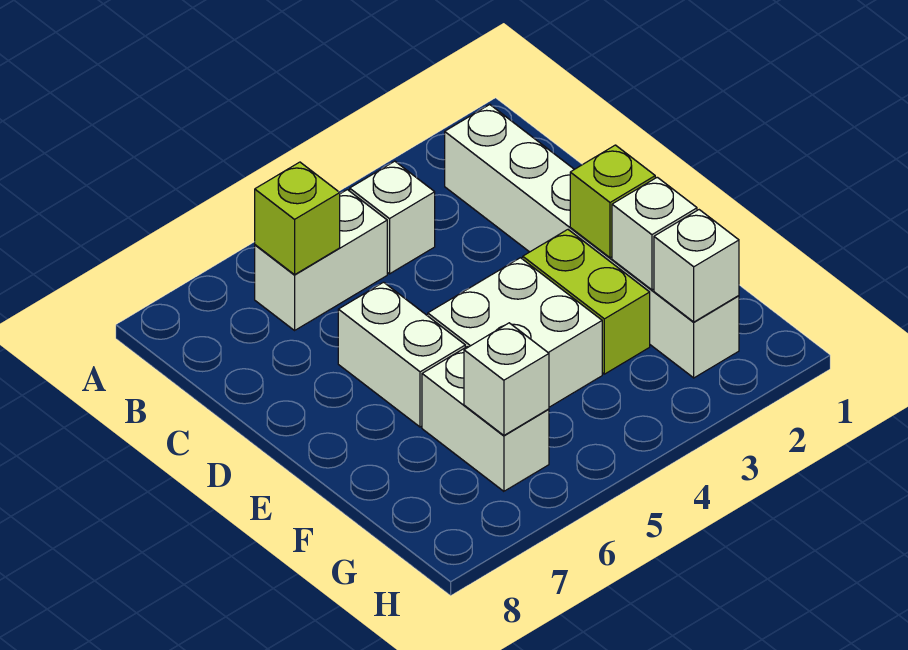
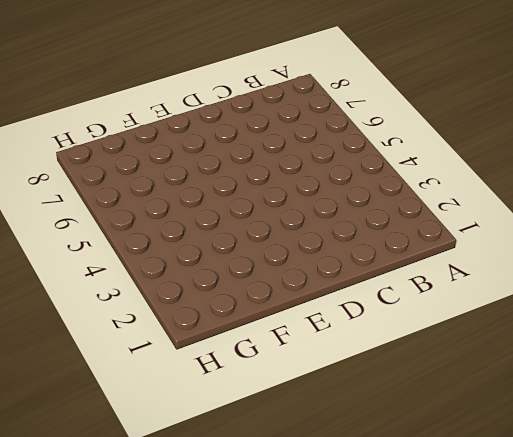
none -> white 1x6 brick [445,105,739,378]
none -> white 1x1 brick [350,161,435,274]
none -> white 1x2 brick [255,190,387,330]

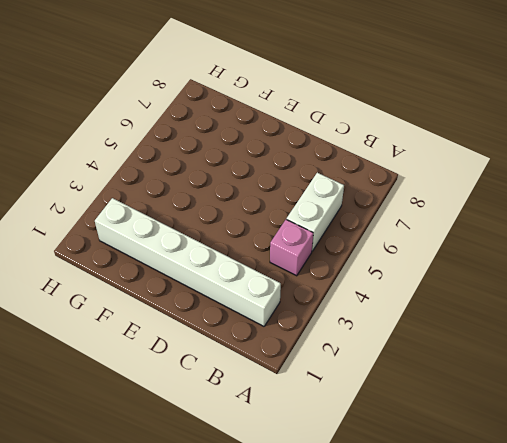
pink 1x1 brick [270,219,313,276] -> white 1x1 brick [350,161,435,274]
none -> white 1x2 brick [338,282,465,427]
none -> lime 1x2 brick [523,230,650,374]
none -> white 2x2 brick [428,258,602,407]

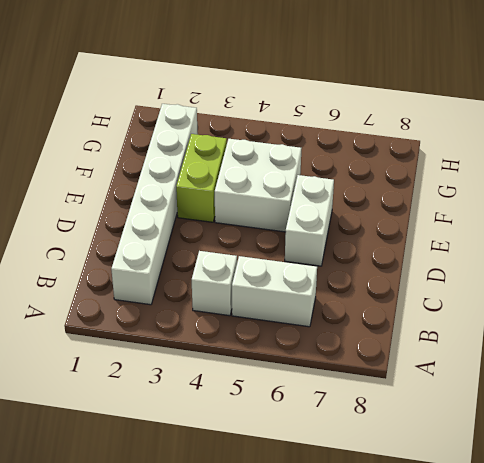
none -> white 1x2 brick [422,347,549,491]
none -> lime 1x1 brick [255,162,340,275]
none -> lime 1x1 brick [570,145,655,258]

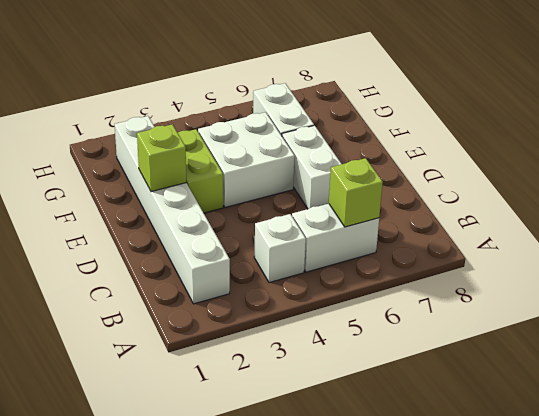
none -> white 1x1 brick [612,177,697,290]
none -> white 1x1 brick [654,210,739,322]
none -> white 1x1 brick [464,323,549,435]

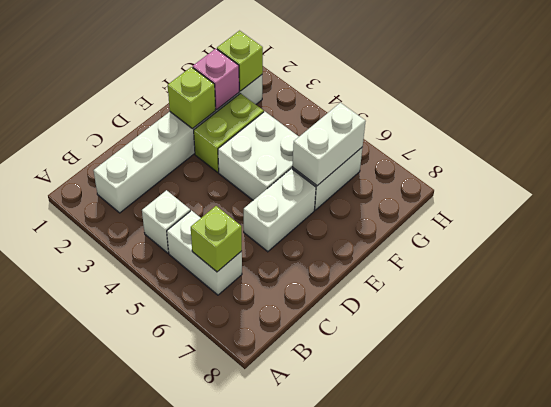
pink 1x1 brick [193,49,239,109] -> white 1x1 brick [612,177,697,290]
white 1x2 brick [293,103,366,186] -> white 1x1 brick [464,323,549,435]
lime 1x1 brick [217,31,263,91] -> white 1x1 brick [654,210,739,322]

